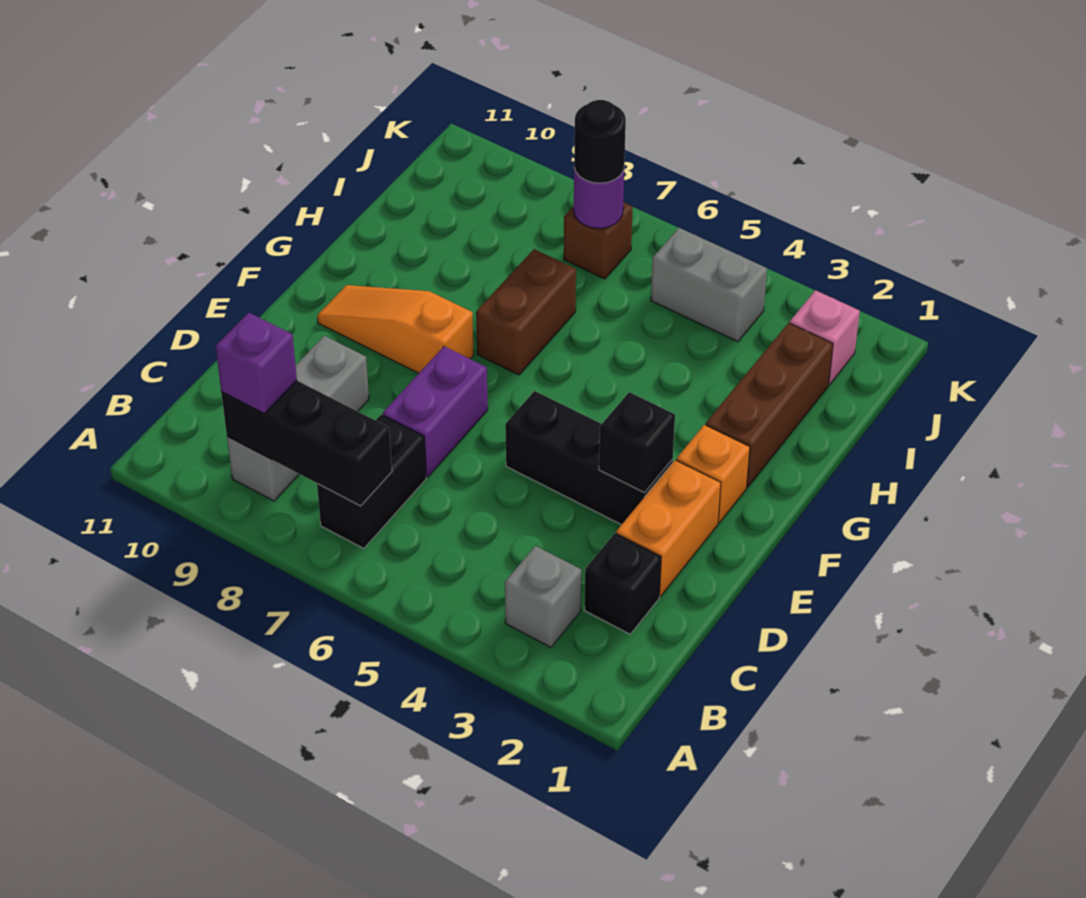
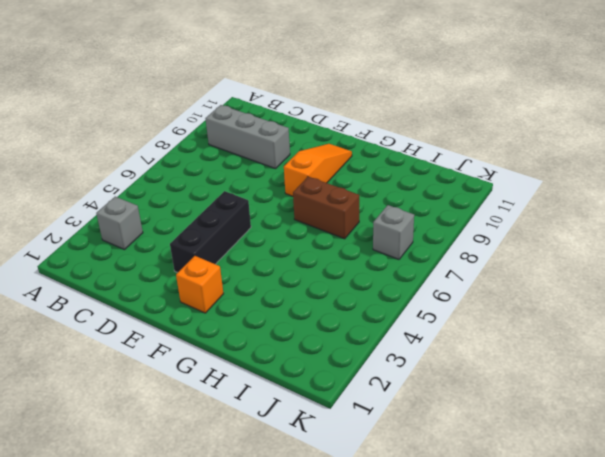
grey 1x1 brick [373,205,414,259] -> brown 1x1 brick [564,202,633,279]
none -> black 1x2 brick [317,415,426,549]
none -> black 1x1 brick [585,533,661,634]
none -> orange 1x2 brick [616,460,721,596]

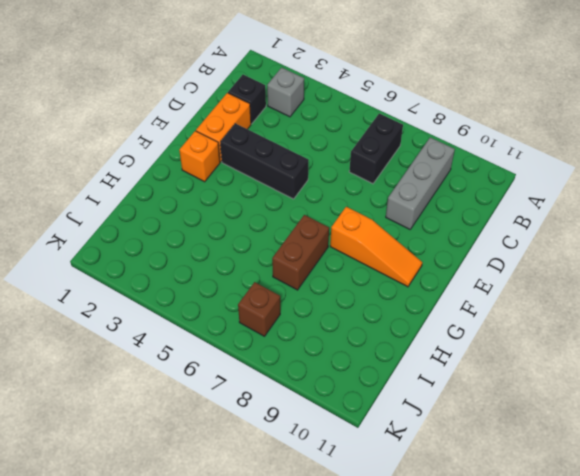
none -> purple 1x2 brick [383,346,488,477]
none -> brown 1x3 brick [706,323,833,487]
none -> pink 1x1 brick [790,290,860,385]

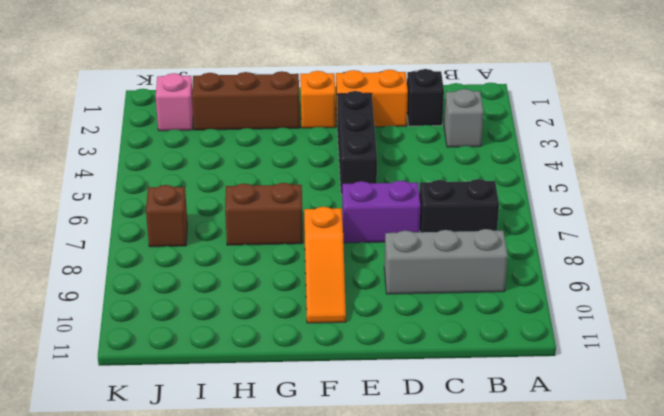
none -> grey 1x2 brick [651,228,767,342]
none -> black 1x3 brick [221,381,392,506]
none -> black 1x1 brick [599,392,675,493]

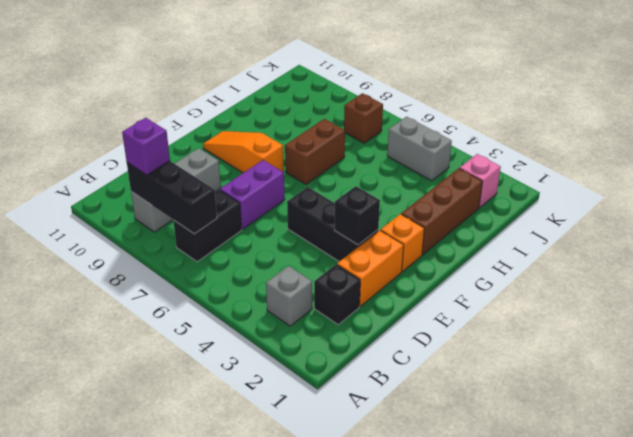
none -> purple 1x1 round brick [574,168,624,228]
none -> black 1x1 round brick [574,100,626,183]

